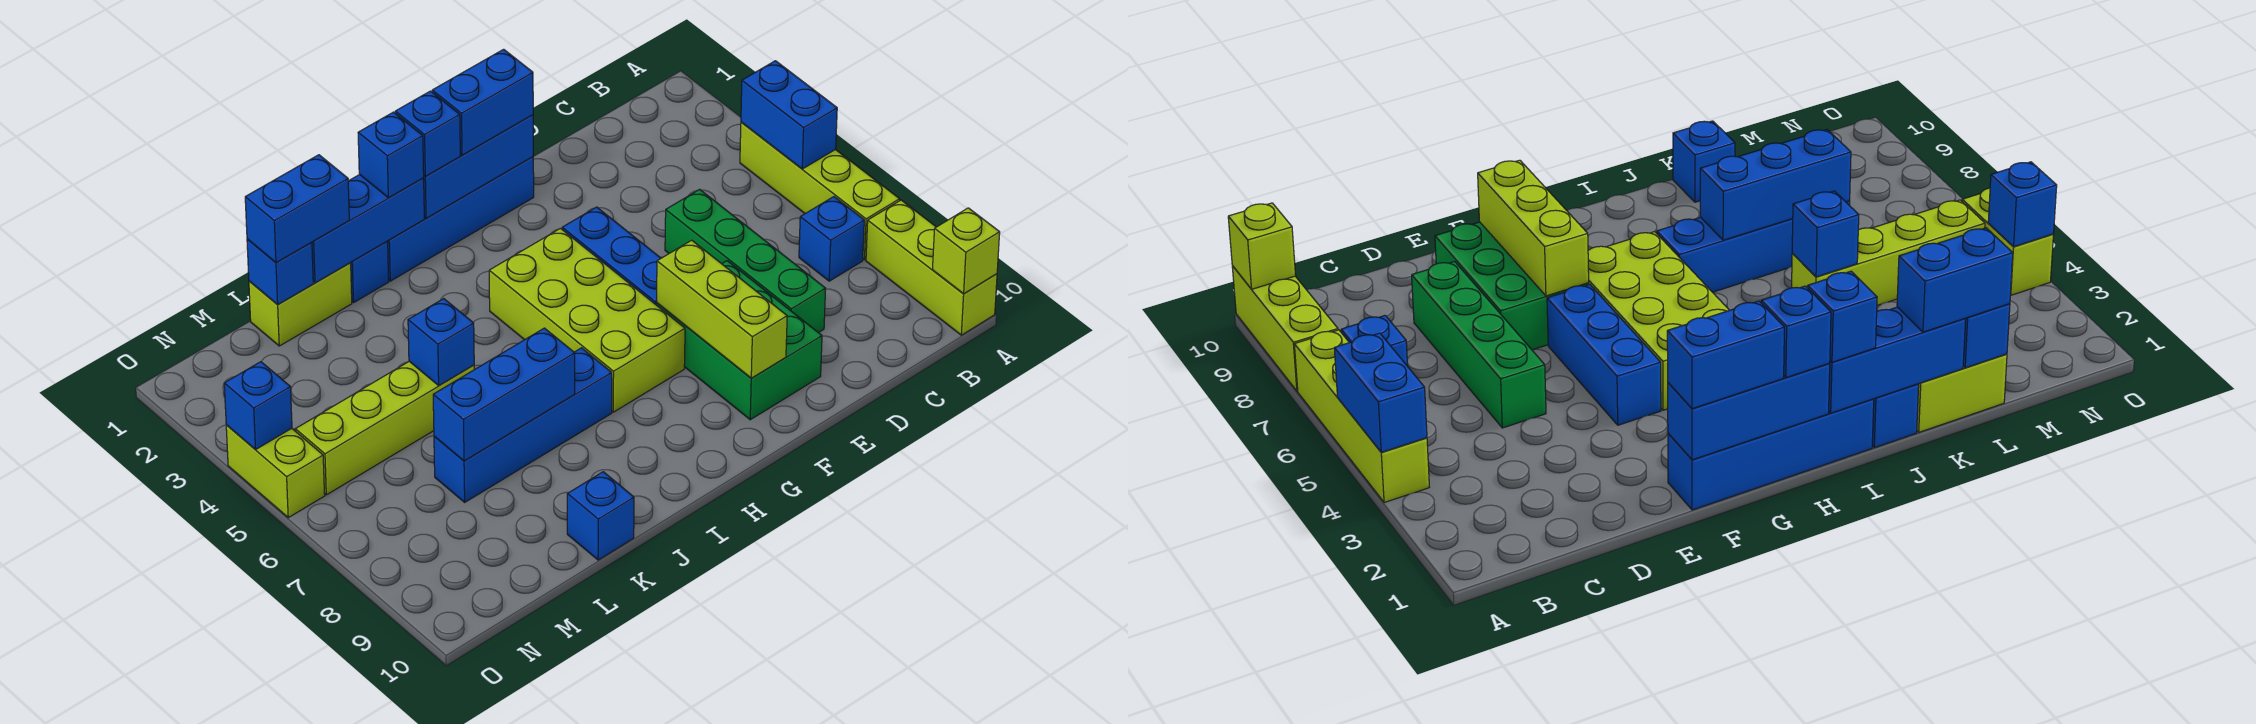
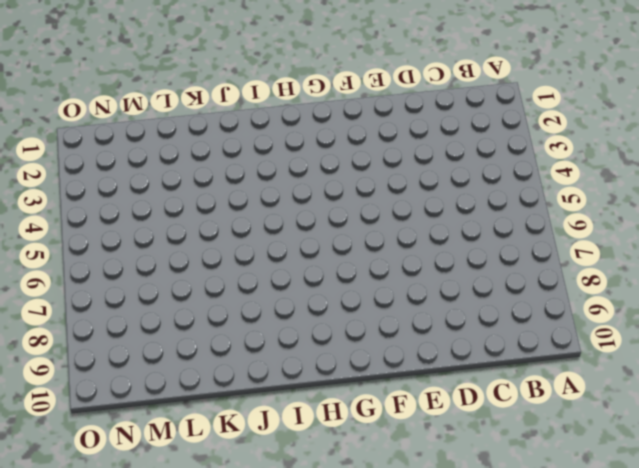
none -> lime 1x4 brick [740,122,900,260]
none -> lime 1x3 brick [866,200,997,335]
none -> blue 1x1 brick [799,197,864,281]

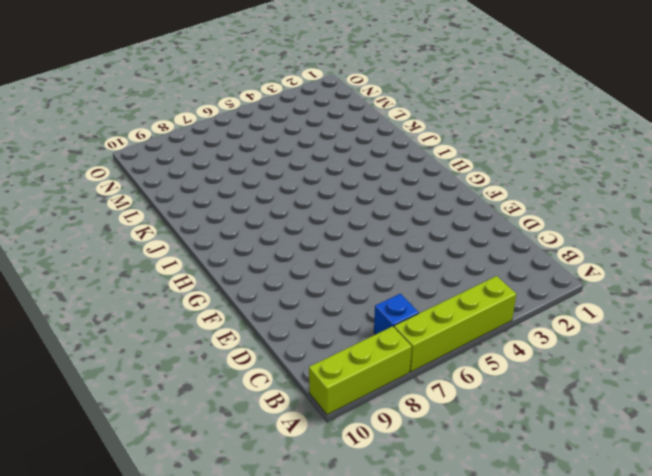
none -> green 1x4 brick [665,189,826,333]
none -> green 2x3 brick [656,261,822,420]
none -> blue 1x4 brick [387,157,534,281]

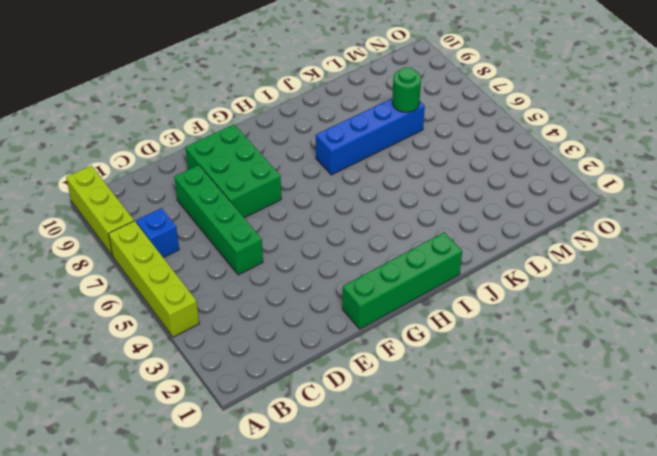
green 1x4 brick [342,232,462,329] -> blue 1x4 brick [387,157,534,281]
green 1x1 round brick [392,67,421,112] -> blue 1x3 brick [433,328,575,461]
none -> blue 1x3 brick [562,207,661,304]
none -> lime 2x4 brick [489,228,685,412]
none -> blue 1x1 brick [351,242,389,302]

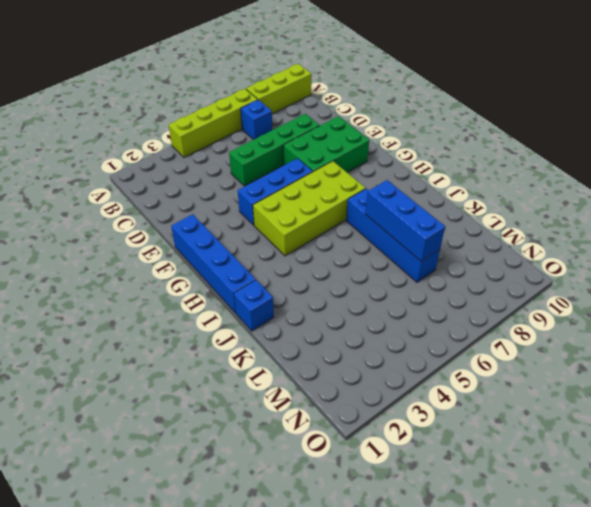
none -> lime 1x2 brick [249,263,352,346]
none -> lime 1x4 brick [295,362,474,495]
none -> blue 1x1 brick [567,472,634,560]

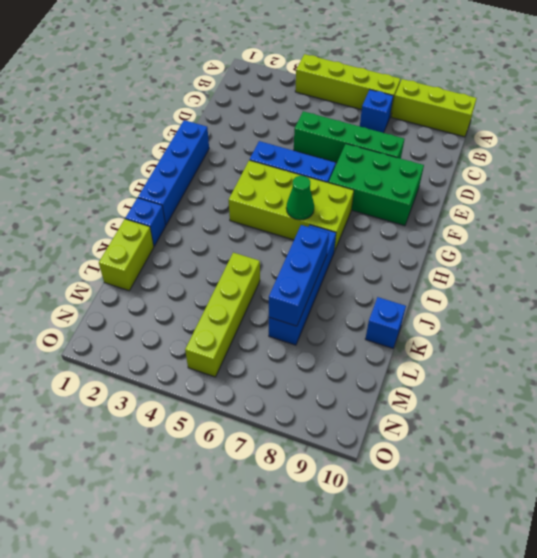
green 1x1 cone [286,176,314,220] -> none
none -> lime 1x2 brick [226,425,325,518]
none -> blue 1x2 brick [741,61,837,169]
none -> lime 1x1 brick [932,208,1000,294]

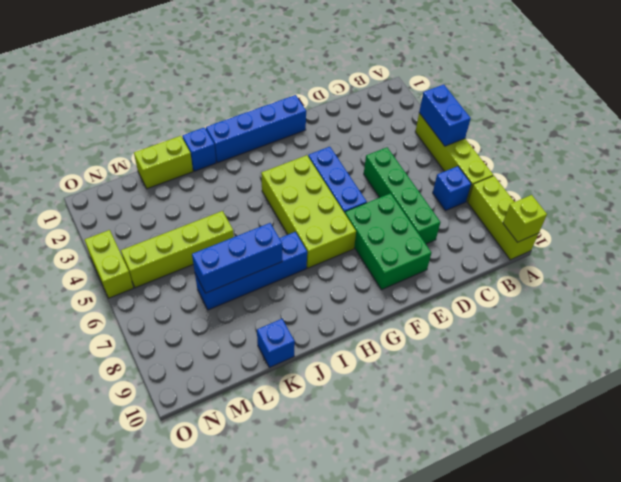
none -> blue 1x3 brick [424,115,533,218]
none -> lime 1x3 brick [657,240,787,378]
none -> blue 1x3 brick [312,175,424,283]

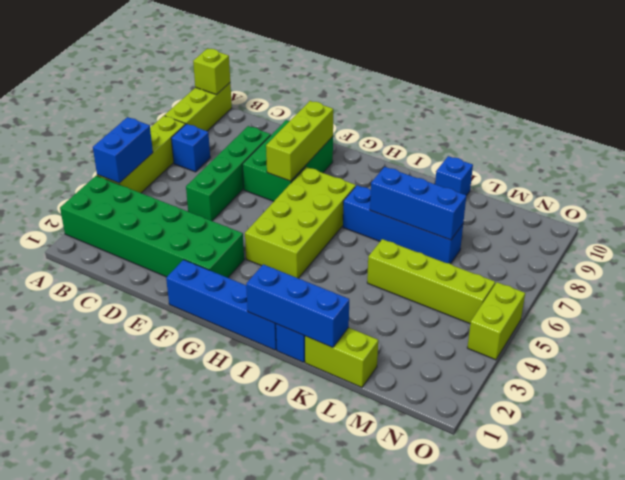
green 2x6 brick [60,176,244,278] -> none
none -> blue 1x3 brick [562,207,661,304]
none -> blue 1x3 brick [424,115,533,218]
none -> blue 1x1 brick [408,299,474,385]

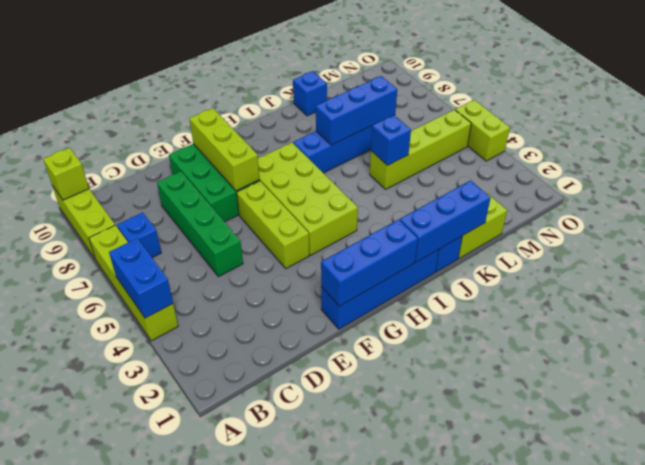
lime 1x3 brick [237,181,309,268] -> blue 1x3 brick [562,207,661,304]
none -> blue 1x1 brick [247,239,313,305]
none -> blue 1x1 brick [224,362,292,450]
none -> blue 1x2 brick [432,49,533,155]

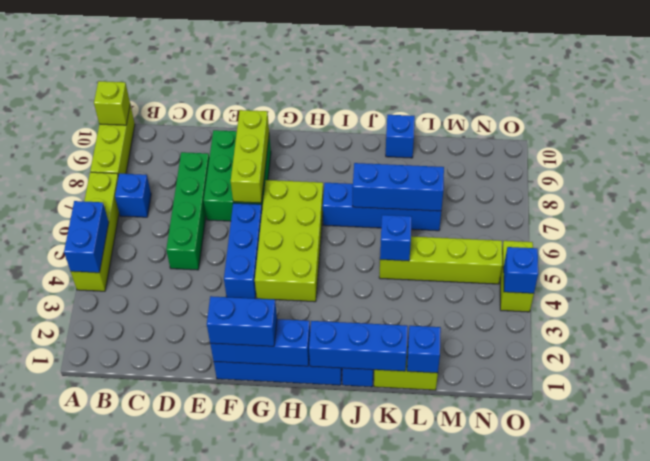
none -> blue 1x1 brick [395,91,460,177]
none -> blue 1x1 brick [358,112,424,198]
none -> blue 1x2 brick [245,155,349,263]

